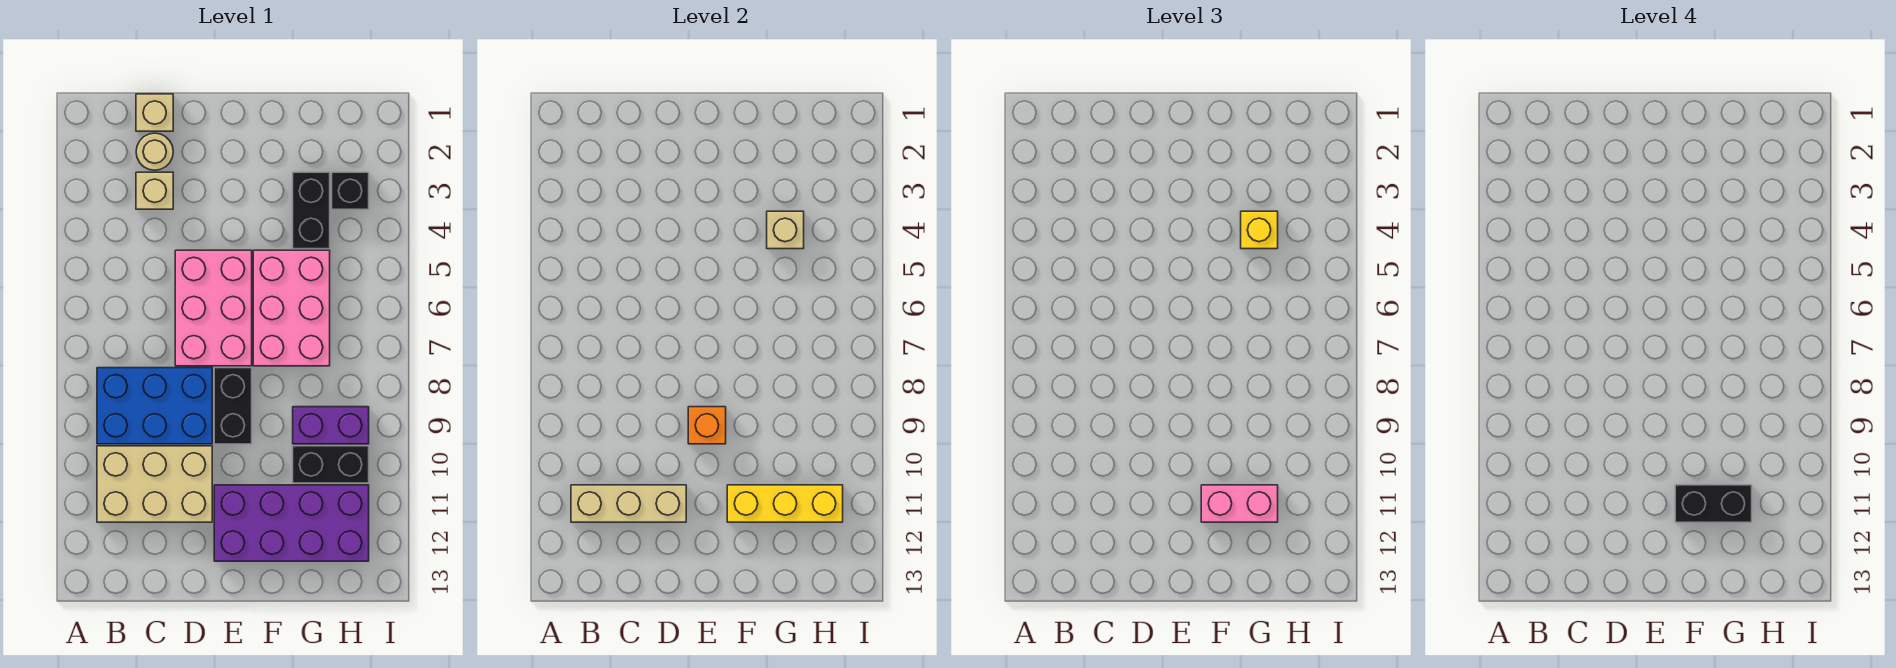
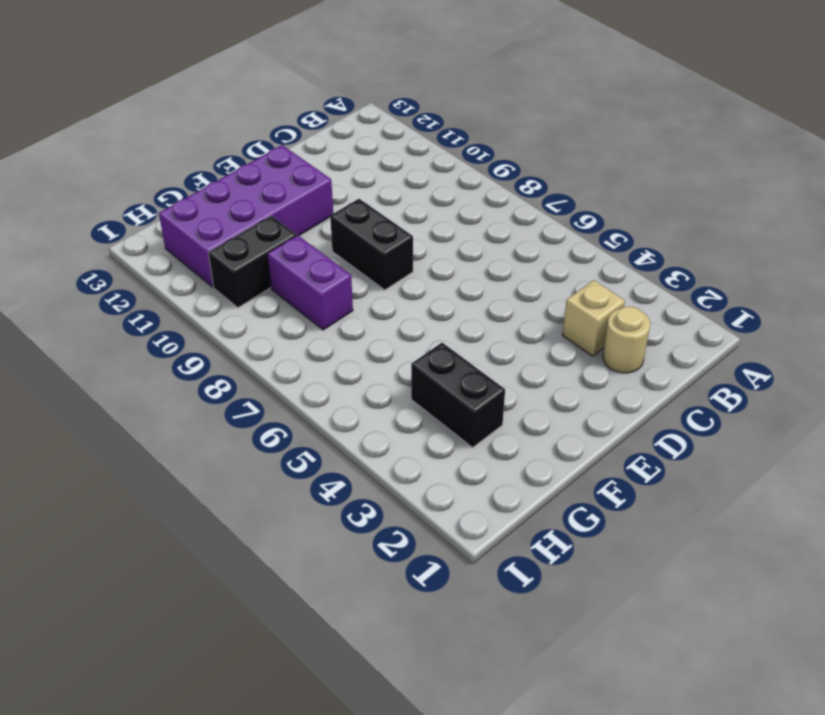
purple 1x2 brick [267,235,353,330] -> purple 1x2 brick turned to [293,407,369,444]
none -> blue 2x3 brick [97,368,212,444]
none -> tan 2x3 brick [97,446,212,522]
none -> tan 1x1 brick [136,94,173,131]

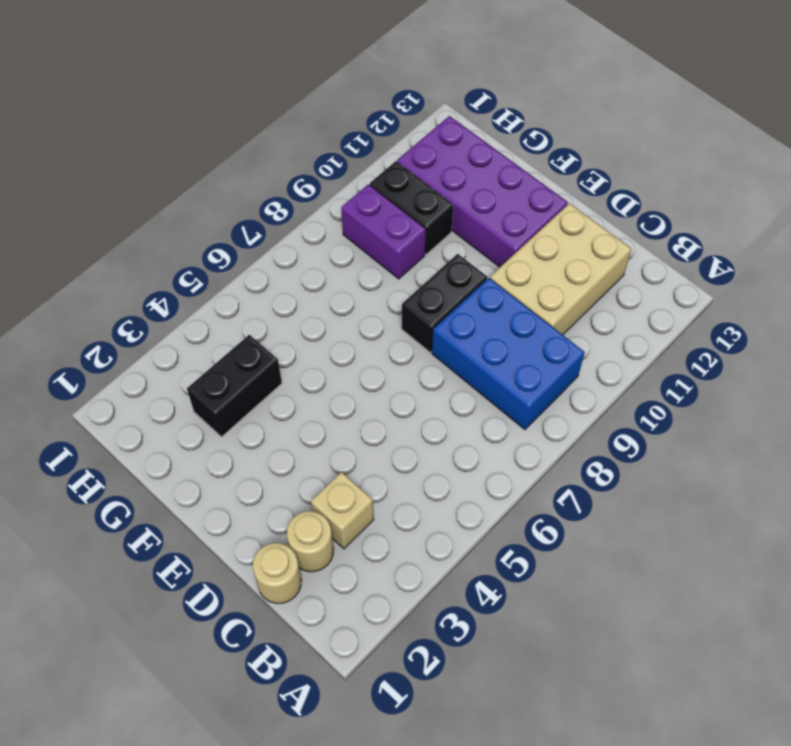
tan 1x1 round brick [253,543,301,603] -> tan 1x1 brick [136,94,173,131]
tan 2x3 brick [490,203,632,335] -> tan 2x3 brick turned to [97,446,212,522]
none -> pink 2x3 brick [175,250,252,366]
none -> pink 2x3 brick [253,250,330,366]
none -> black 1x1 brick [332,172,369,209]

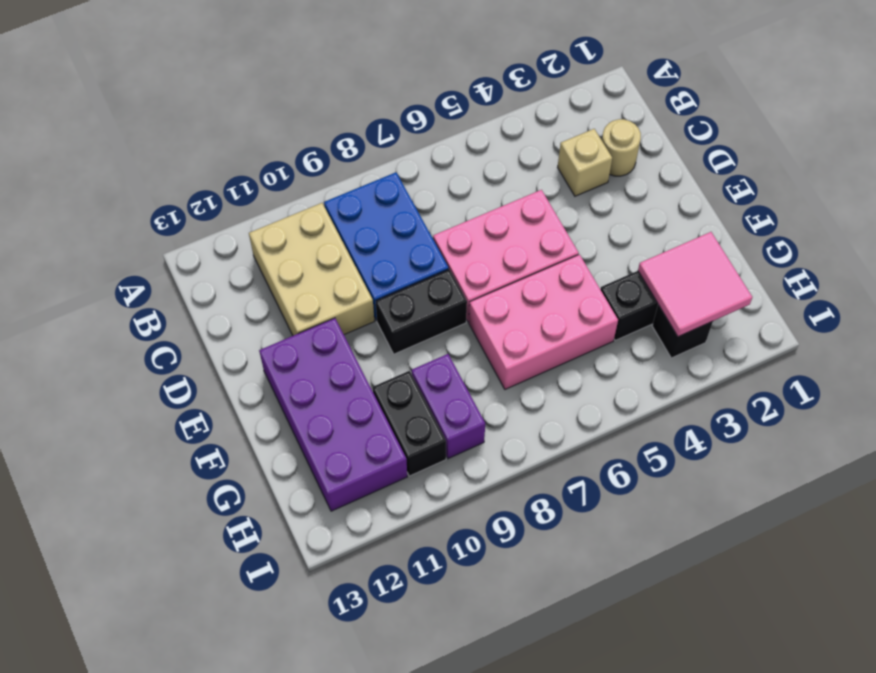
pink 2x2 tile [638,232,752,337] -> none
none -> tan 1x1 brick [136,94,173,131]
none -> tan 1x3 brick [571,485,686,522]
none -> orange 1x1 brick [688,407,726,444]

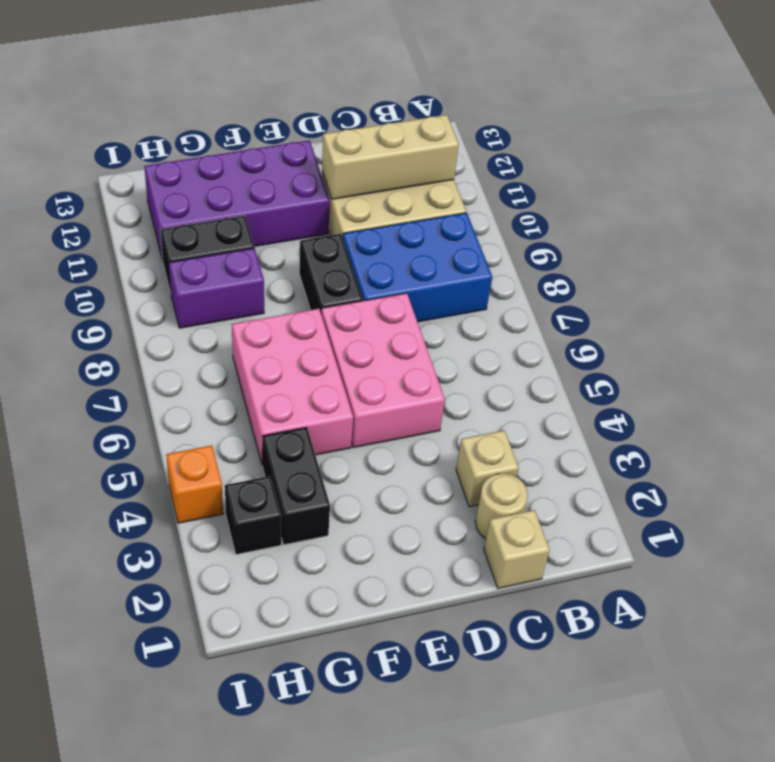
orange 1x1 brick [166,445,223,523] -> orange 1x1 brick moved to [688,407,726,444]
none -> yellow 1x3 brick [727,485,843,522]
none -> tan 1x1 brick [767,211,804,249]
none -> pink 1x2 brick [1201,485,1278,522]

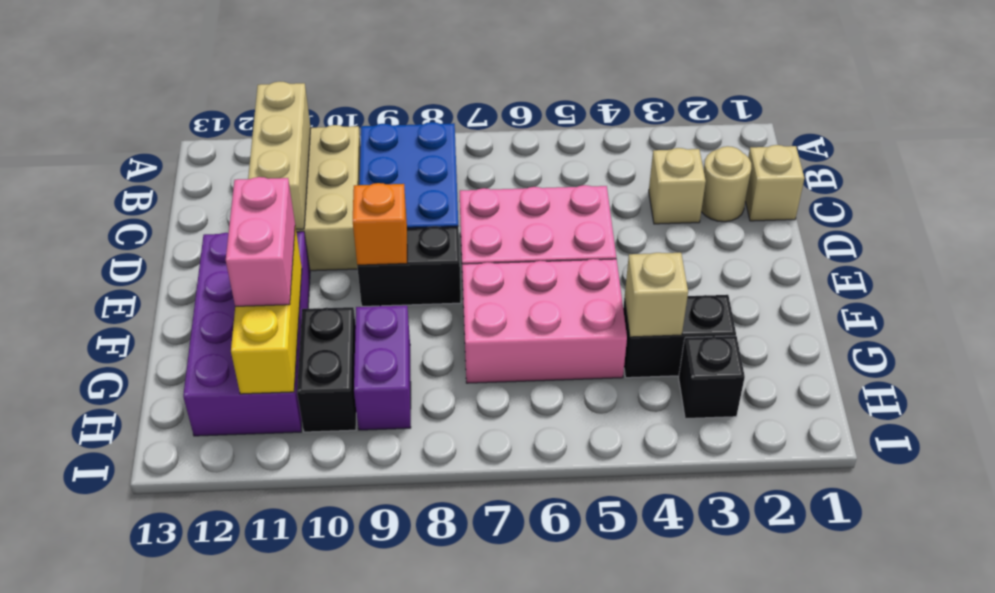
none -> yellow 1x1 brick [1241,211,1278,249]
none -> black 1x2 brick [1675,485,1752,522]

